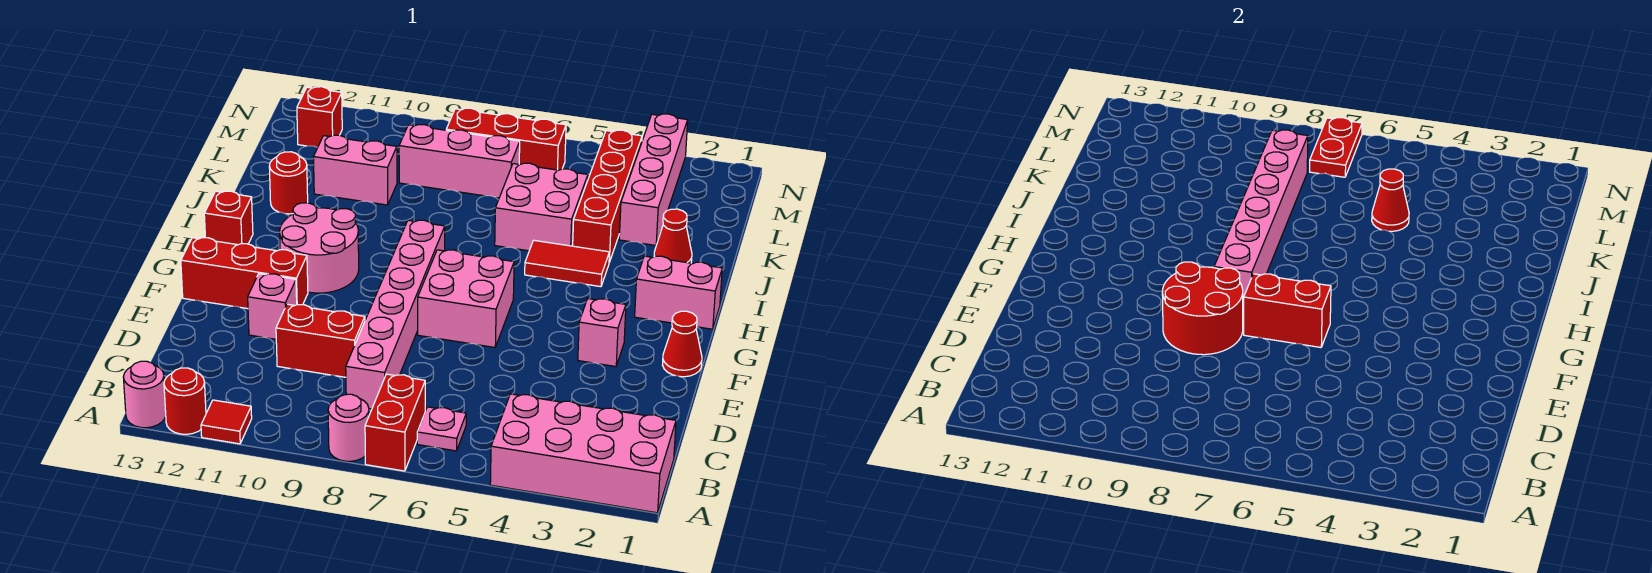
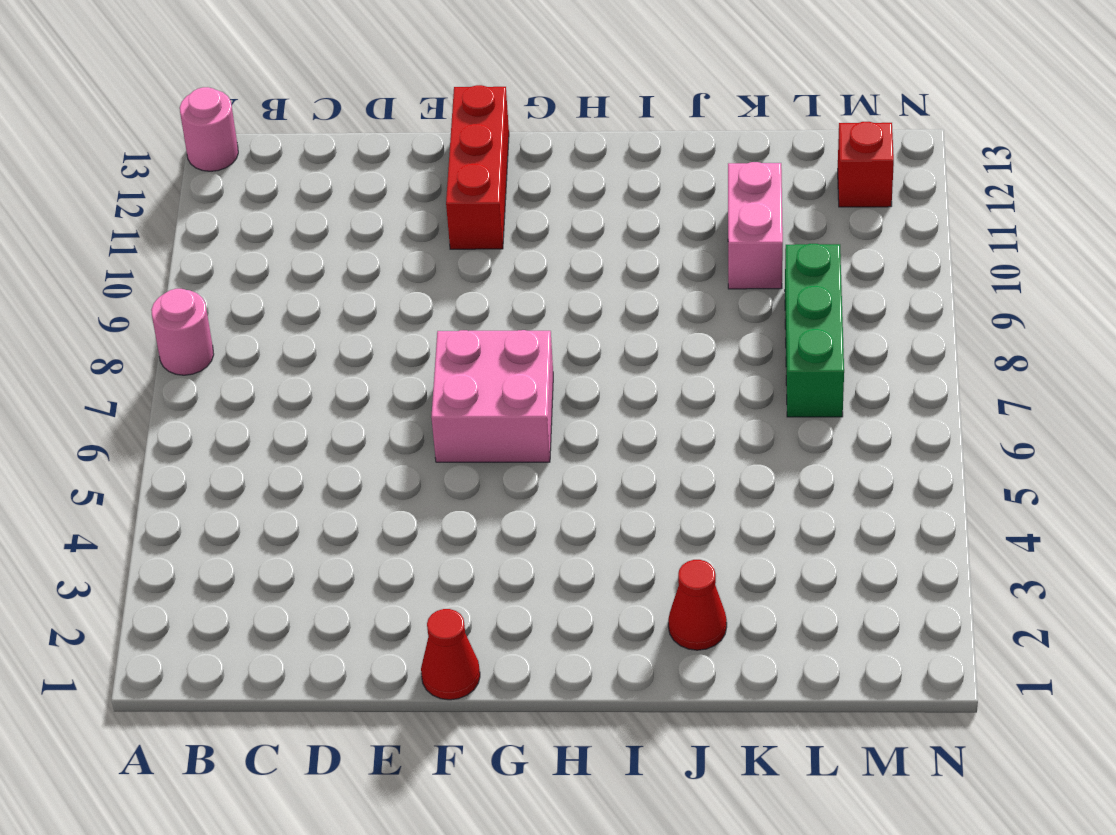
green 1x3 brick [785,244,844,417] -> pink 1x3 brick [399,125,520,198]
none -> pink 2x4 brick [490,394,676,513]
none -> red 1x2 brick [365,374,425,471]
none -> red 1x1 tile [201,400,252,444]
none -> red 1x1 round brick [164,368,206,434]

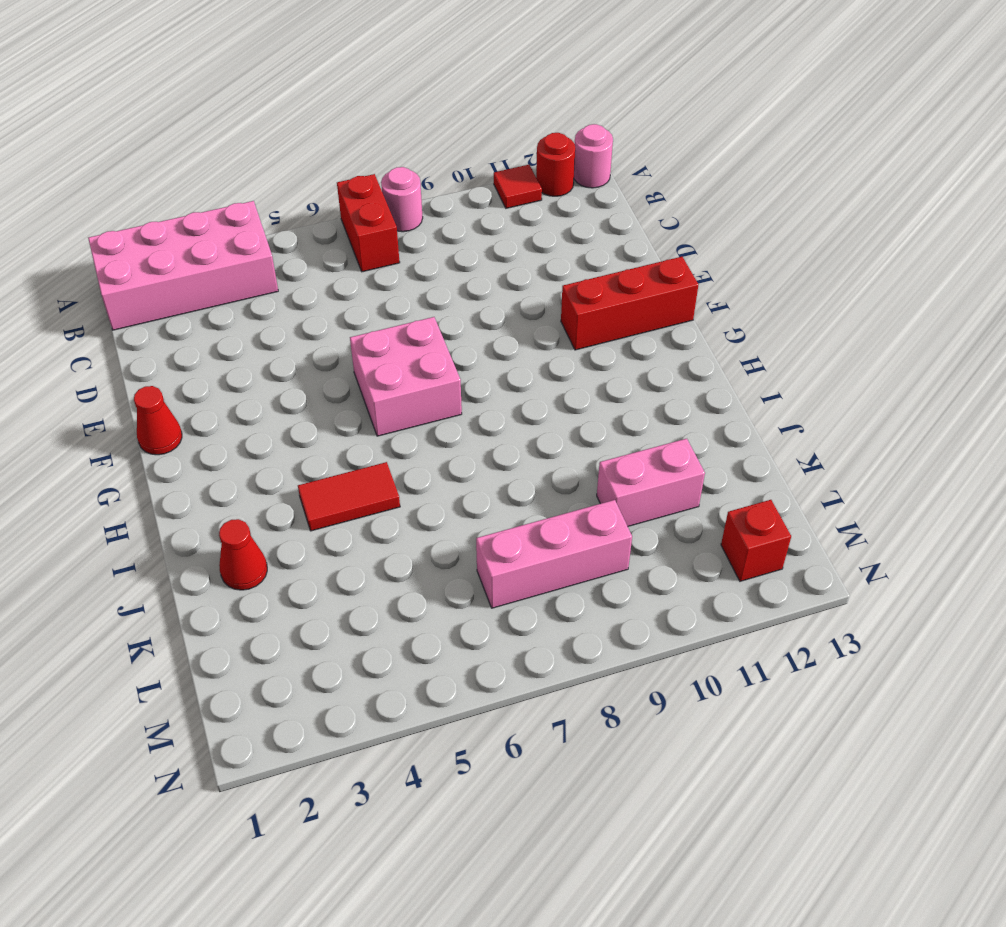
none -> pink 1x1 plate [417,407,466,451]
none -> pink 1x6 brick [346,220,445,409]
none -> red 1x2 brick [276,304,365,377]
none -> pink 1x1 brick [248,274,297,339]

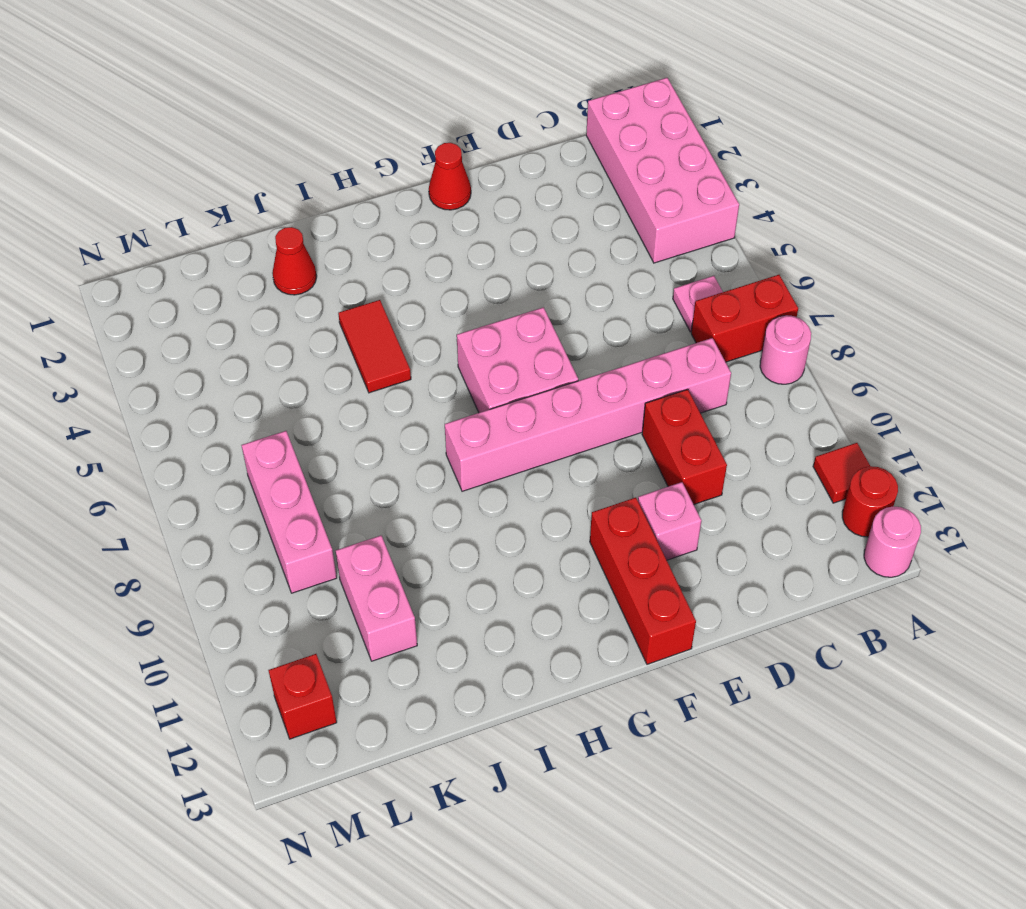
none -> pink 1x1 brick [578,299,626,367]
none -> pink 2x2 round brick [280,203,359,293]
none -> pink 1x2 brick [635,256,722,329]
none -> red 1x1 brick [204,191,253,245]

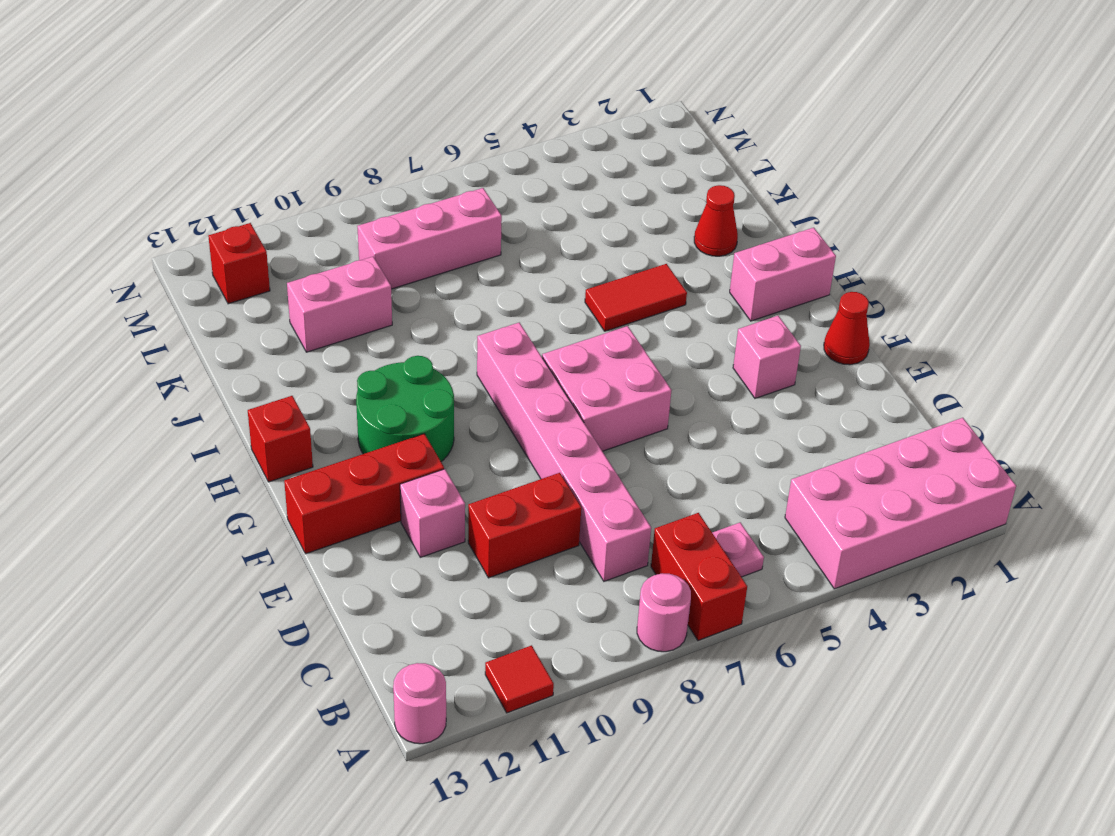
green 2x2 round brick [356,356,454,462] -> pink 2x2 round brick [280,203,359,293]
none -> red 1x1 round brick [164,368,206,434]
none -> red 1x4 brick [573,130,642,262]
none -> pink 2x2 brick [495,163,588,251]
none -> red 1x1 round brick [269,152,308,214]

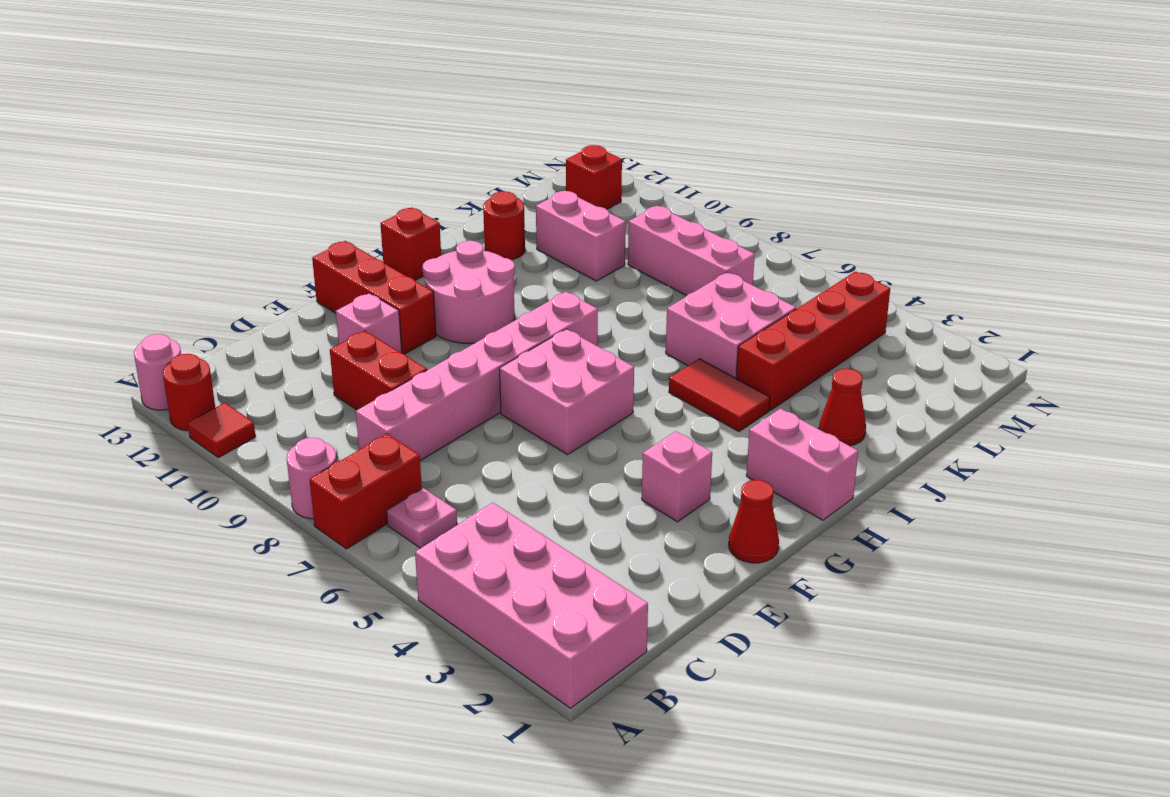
none -> pink 1x4 brick [619,114,688,245]
none -> red 1x3 brick [446,108,566,170]
none -> red 2x2 round brick [1162,262,1243,355]
none -> red 1x2 brick [1244,274,1331,347]

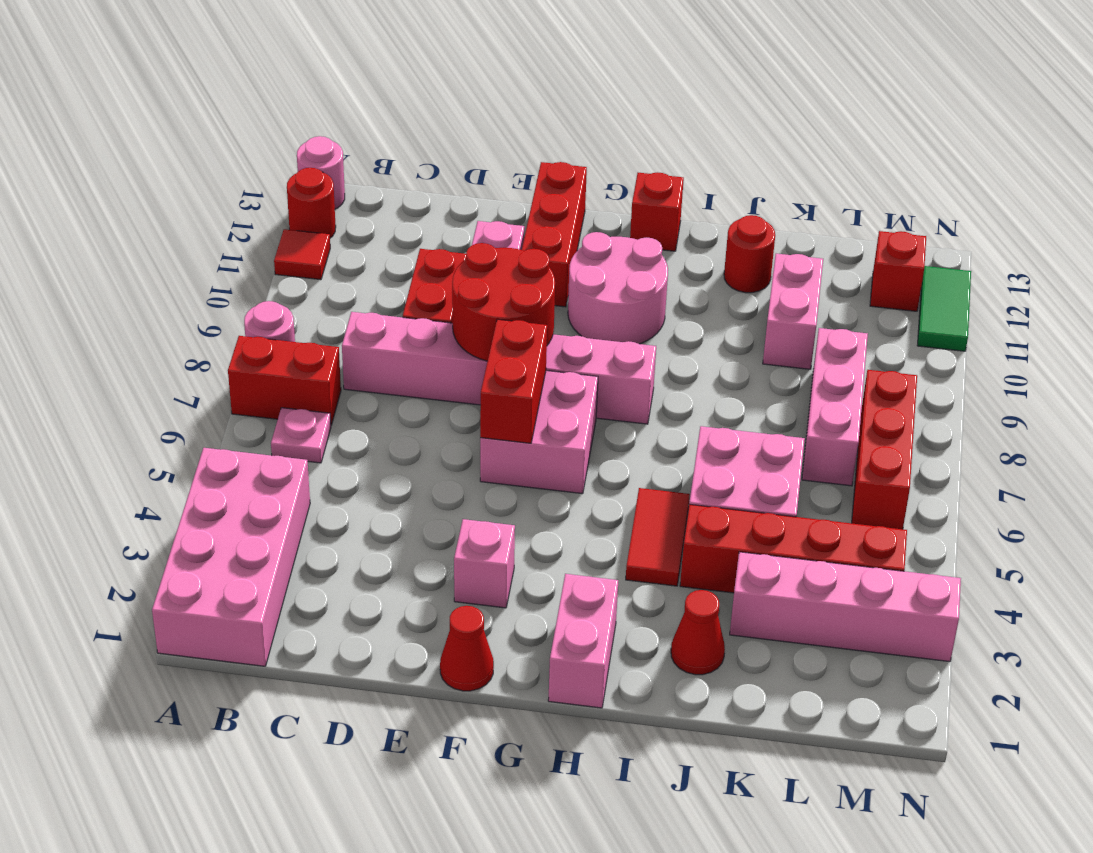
green 1x2 tile [917,266,971,351] -> none
none -> pink 1x6 brick [1214,130,1308,309]
none -> red 1x1 cone [1372,169,1409,231]
none -> red 1x2 plate [1310,118,1362,177]

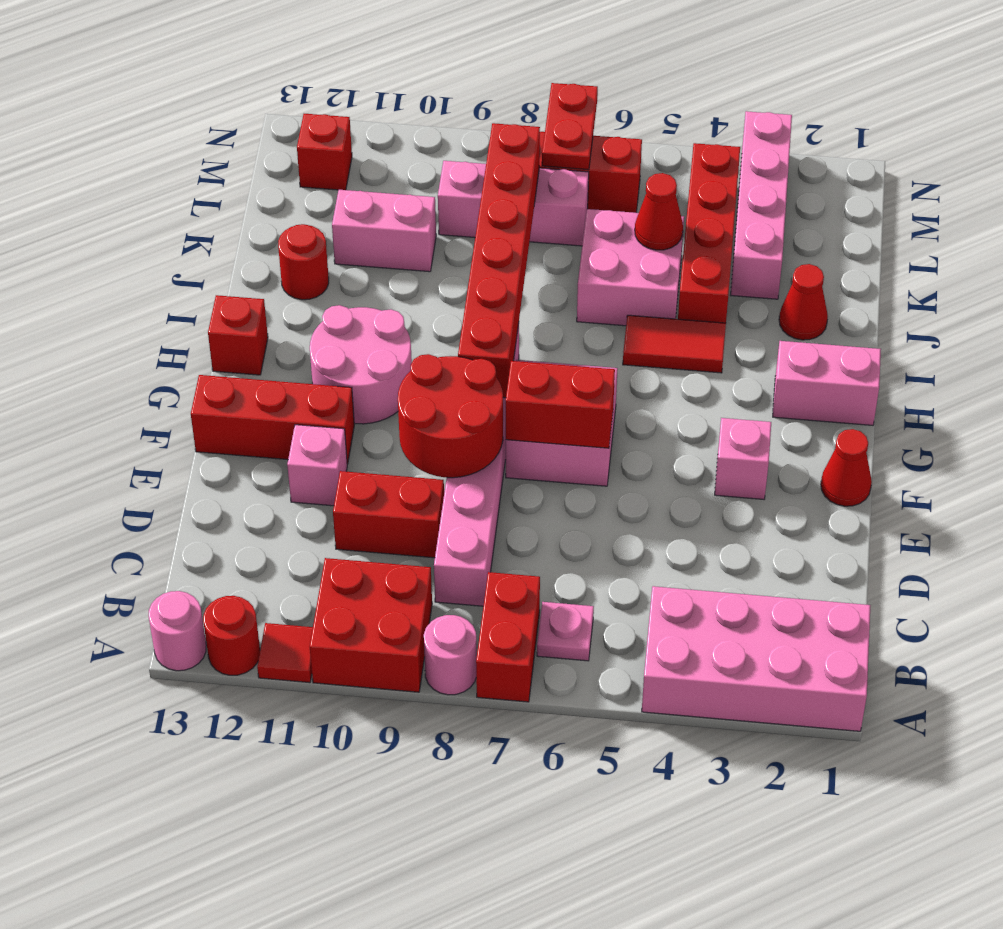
red 2x2 brick [310,558,432,692] -> none
red 1x6 brick [458,123,540,398] -> pink 1x6 brick [1214,130,1308,309]

